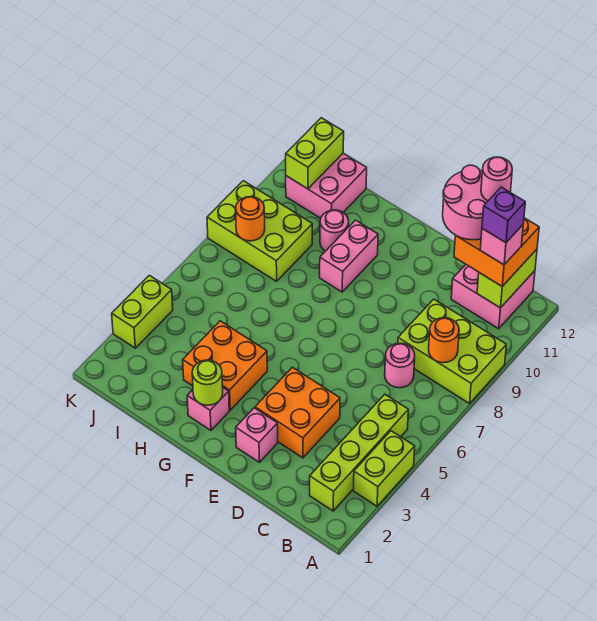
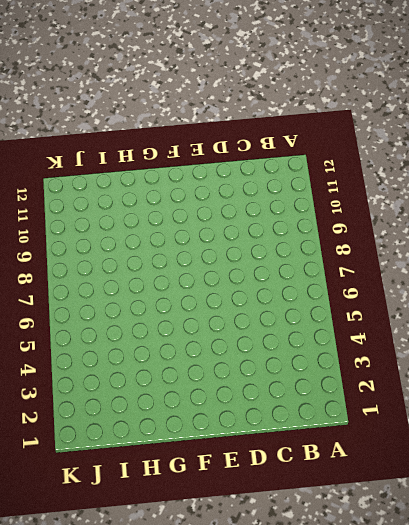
none -> lime 1x2 brick [353,431,415,506]
none -> lime 2x3 brick [398,299,506,404]
none -> lime 1x4 brick [310,394,408,511]

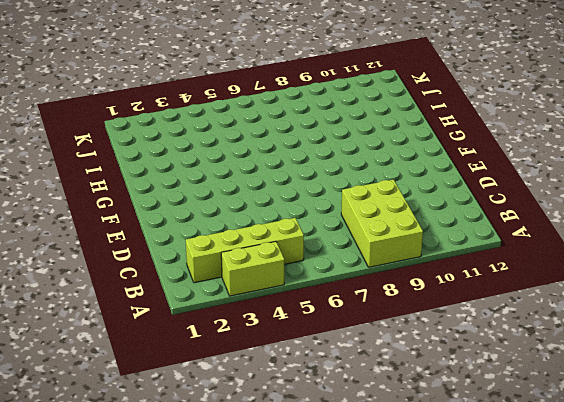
none -> pink 2x2 brick [451,265,535,329]
none -> pink 1x1 round brick [385,343,415,388]
none -> orange 2x2 brick [255,367,340,458]

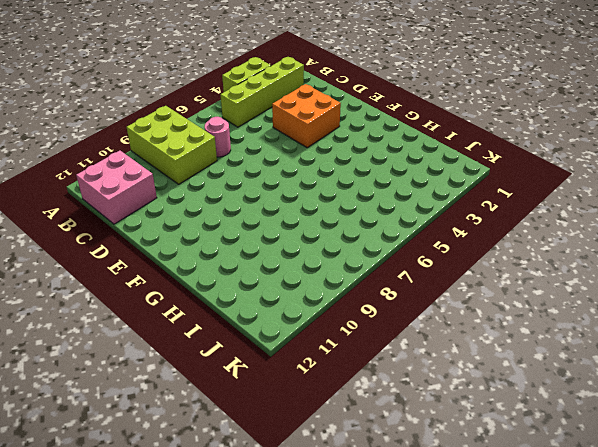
none -> pink 1x1 brick [236,408,278,462]
none -> pink 1x1 brick [187,388,229,430]
none -> orange 2x2 brick [183,321,267,410]

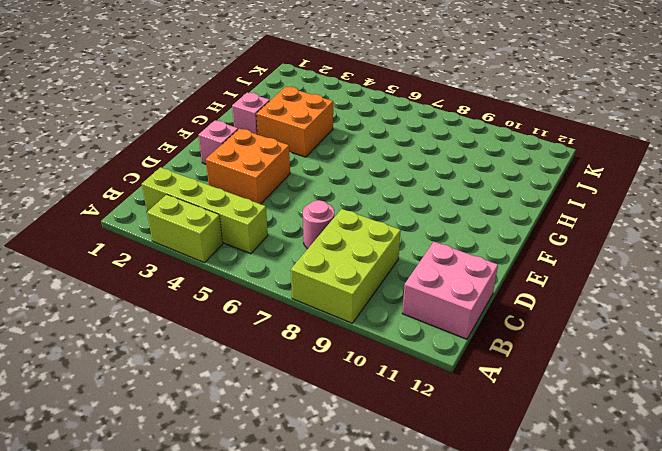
none -> pink 1x2 brick [320,220,378,292]
none -> pink 1x1 round brick [320,210,349,251]
none -> lime 2x3 brick [207,181,312,281]

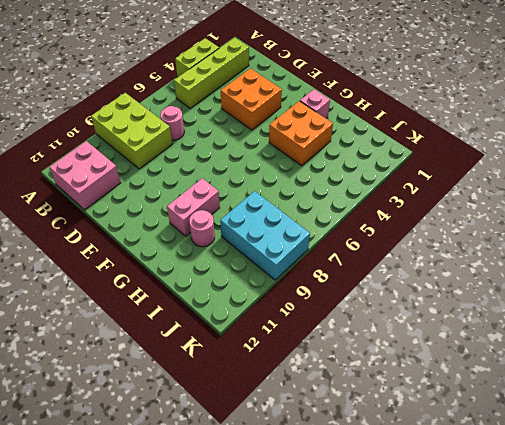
cyan 2x3 brick [220,191,310,280] -> lime 2x3 brick [207,181,312,281]
none -> pink 1x1 brick [236,408,278,462]
none -> pink 2x2 brick [286,153,367,218]
none -> lime 1x2 brick [112,275,173,348]

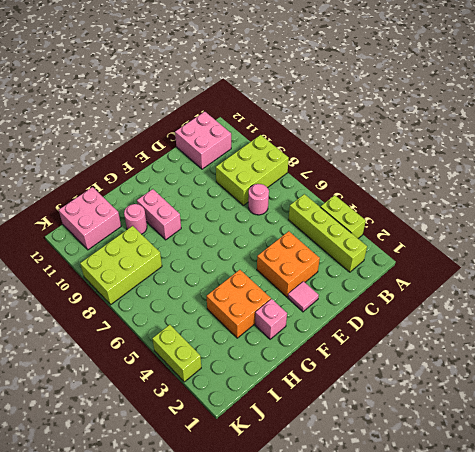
pink 1x1 tile [288,281,319,312] -> pink 1x1 brick [236,408,278,462]
none -> orange 1x1 round brick [429,318,459,363]
none -> lime 1x2 brick [477,249,537,308]
none -> lime 1x1 round brick [192,360,223,405]

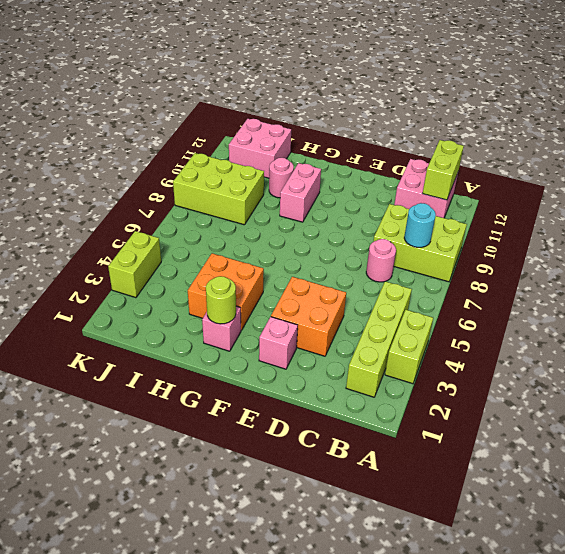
cyan 1x1 round brick [404,203,436,247] -> orange 1x1 round brick [429,318,459,363]
none -> orange 1x1 round brick [236,197,265,241]
none -> lime 1x2 brick [286,118,344,189]
none -> orange 2x2 brick [454,218,539,286]

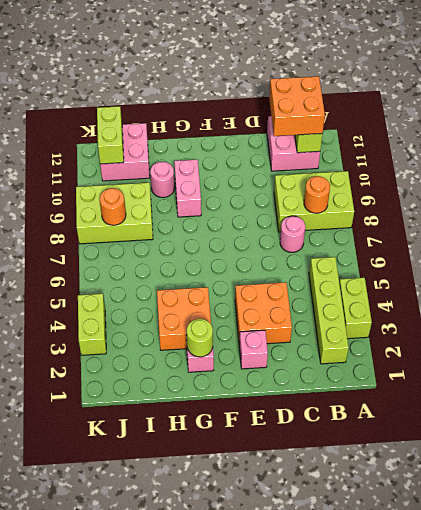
none -> pink 1x1 brick [480,225,523,265]
none -> pink 2x2 round brick [443,165,488,240]
none -> purple 1x1 brick [482,187,525,243]

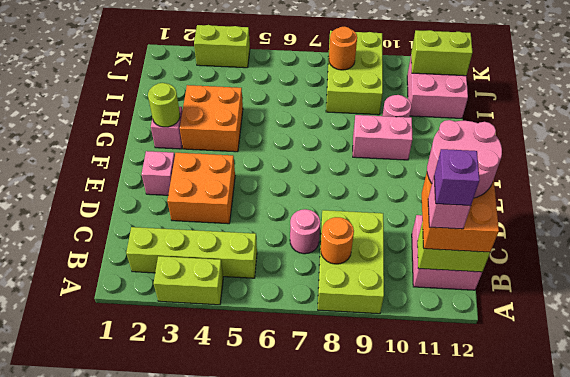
none -> pink 1x1 round brick [481,157,512,201]

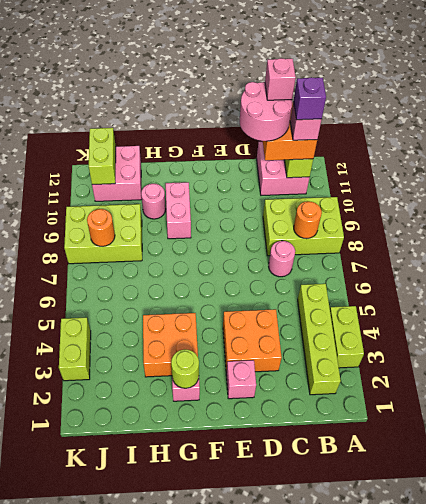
pink 1x1 brick [265,58,296,100] -> pink 1x1 round brick [481,157,512,201]

